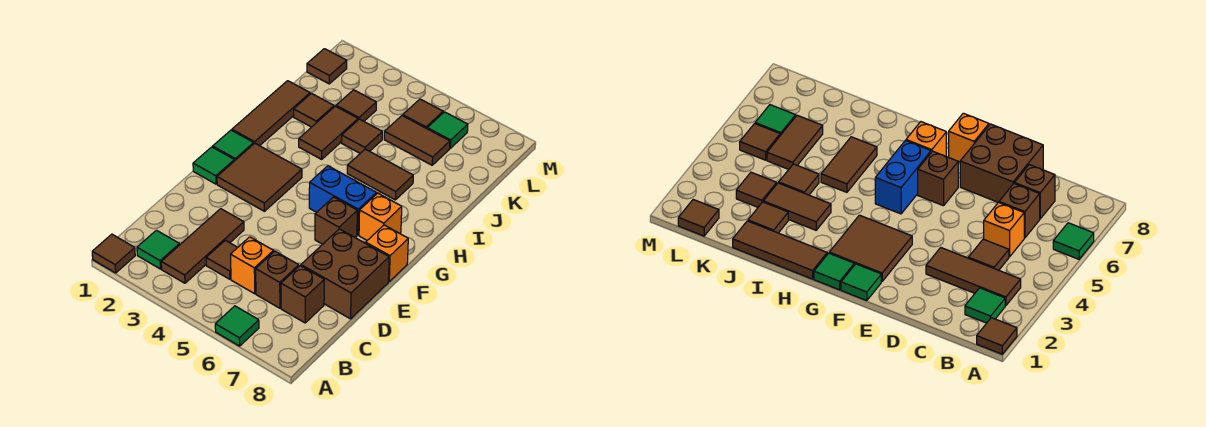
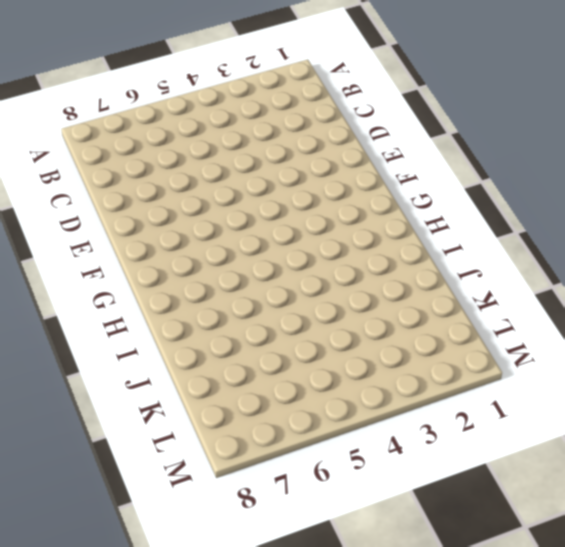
none -> brown 1x1 tile [92,234,135,273]
none -> green 1x1 tile [215,306,259,346]
none -> green 1x1 tile [137,230,180,269]

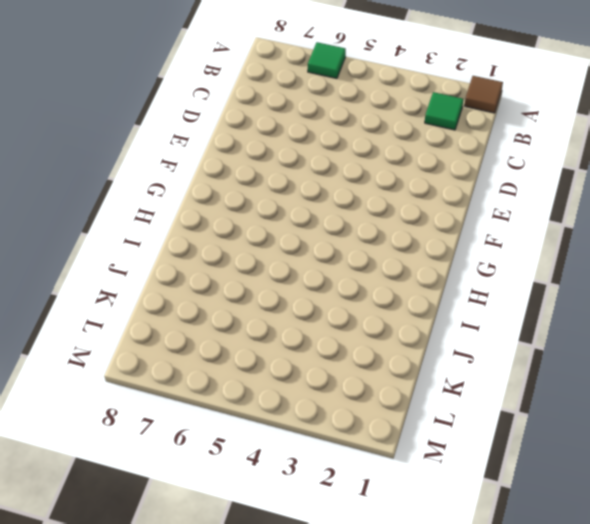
none -> brown 1x3 tile [161,209,244,283]
none -> brown 1x1 tile [206,240,238,279]
none -> orange 1x1 brick [230,237,274,294]

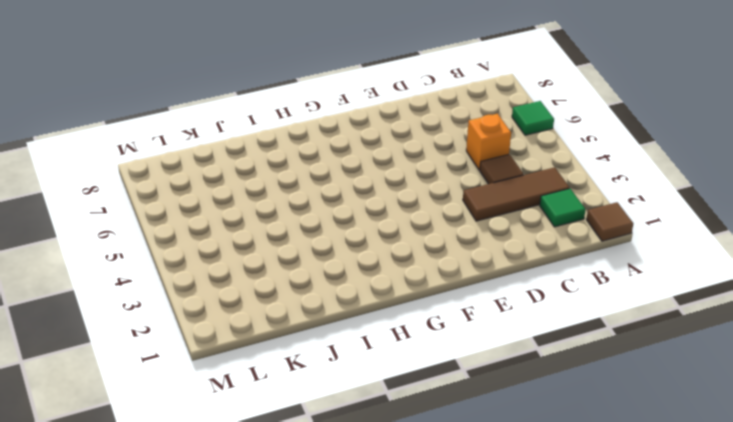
none -> brown 1x1 brick [256,251,299,308]
none -> brown 1x1 brick [281,266,324,323]
none -> brown 2x2 brick [301,229,389,319]

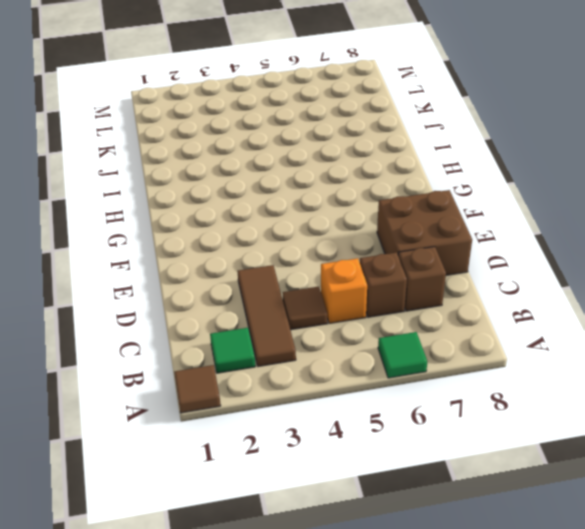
none -> green 1x1 tile [193,147,234,184]
none -> brown 2x2 tile [217,143,302,211]
none -> brown 1x1 brick [315,197,357,244]

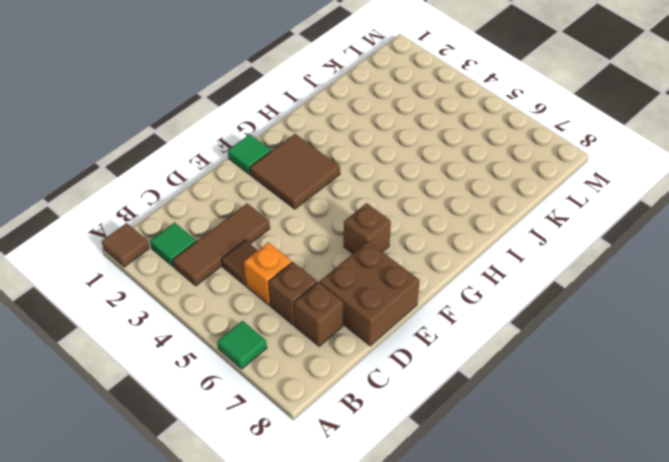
none -> orange 1x1 brick [366,225,408,281]
none -> green 1x1 tile [213,130,254,161]
none -> blue 1x2 brick [309,166,377,235]

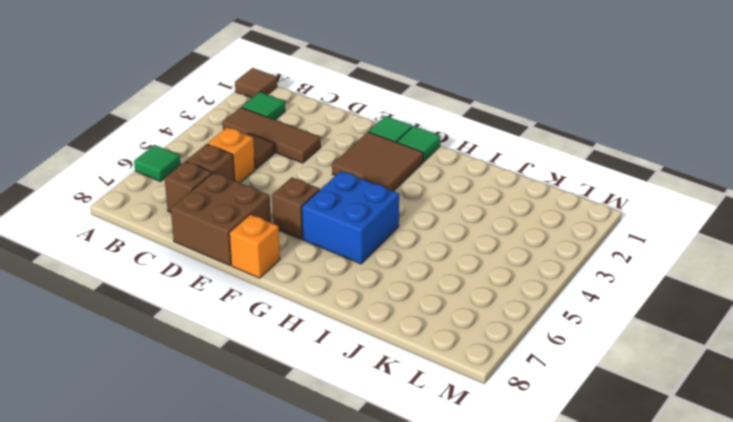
blue 2x2 brick [302,171,399,264] -> blue 1x2 brick [309,166,377,235]
none -> orange 1x1 brick [359,193,402,240]
none -> brown 1x3 tile [232,81,310,146]
none -> brown 1x2 tile [299,106,358,159]

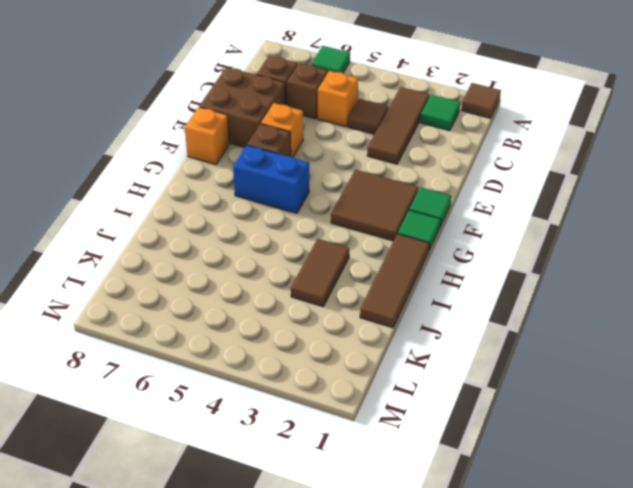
orange 1x1 brick [261,103,303,157] -> orange 1x1 brick moved to [359,193,402,240]
none -> brown 1x2 tile [347,149,413,200]
none -> brown 1x1 tile [294,93,334,127]
none -> brown 1x1 tile [342,119,382,153]

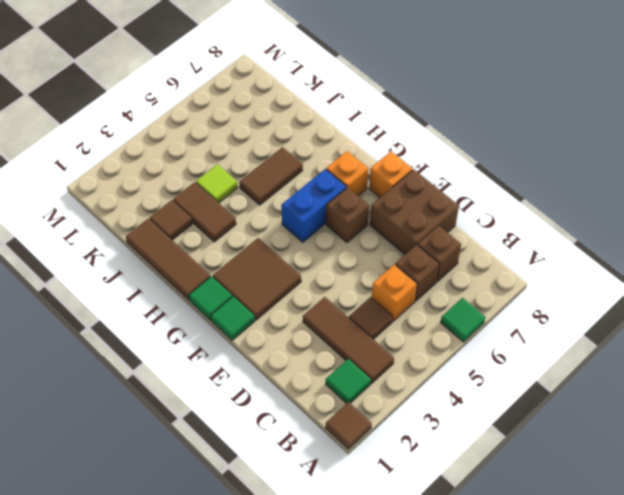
lime 1x1 tile [196,164,238,203] -> brown 1x1 tile [342,119,382,153]
none -> brown 1x1 tile [336,90,376,121]
none -> brown 1x2 tile [384,116,450,165]
none -> brown 1x1 tile [307,49,347,84]

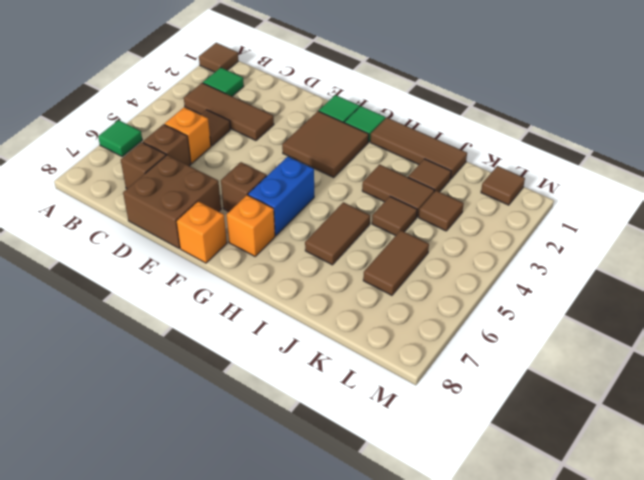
none -> brown 1x1 tile [403,99,443,128]
none -> green 1x1 tile [427,112,468,148]

